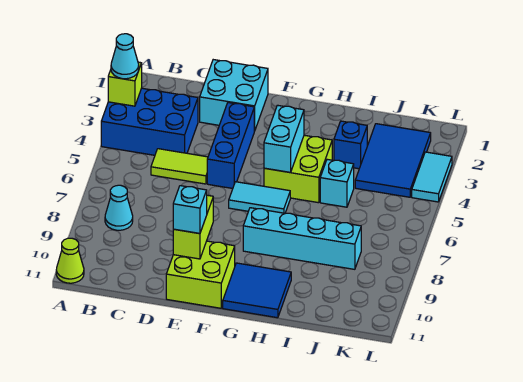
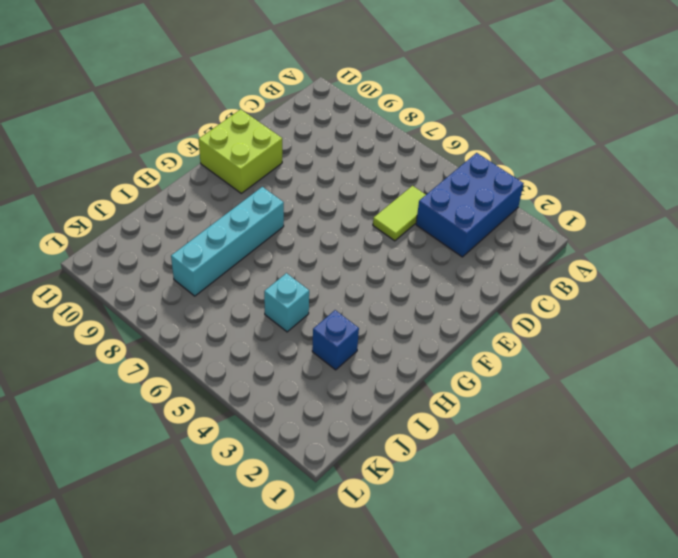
none -> lime 1x1 cone [56,238,84,283]
none -> cyan 1x1 cone [105,185,133,230]
none -> cyan 2x2 brick [200,60,268,131]

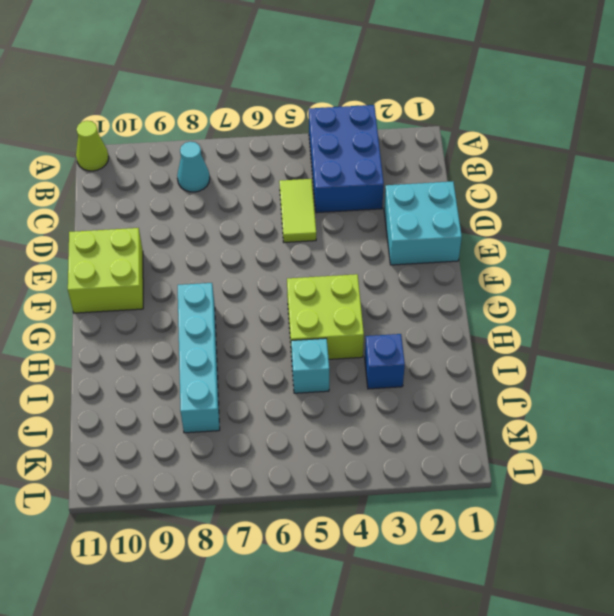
none -> blue 1x3 brick [207,103,254,188]
none -> cyan 1x2 tile [229,182,290,213]
none -> blue 2x2 tile [223,263,291,318]

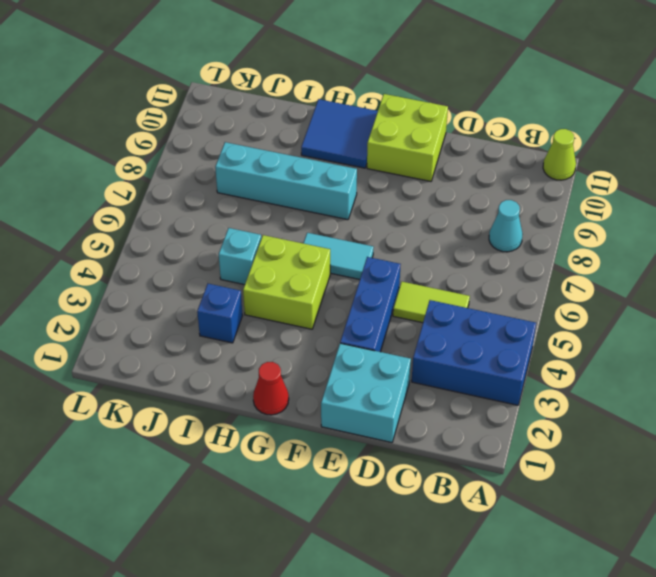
red 1x1 cone [253,362,289,415] -> none
none -> blue 2x3 tile [355,124,431,197]
none -> cyan 1x2 tile [412,152,452,202]
none -> lime 1x1 brick [108,62,142,106]

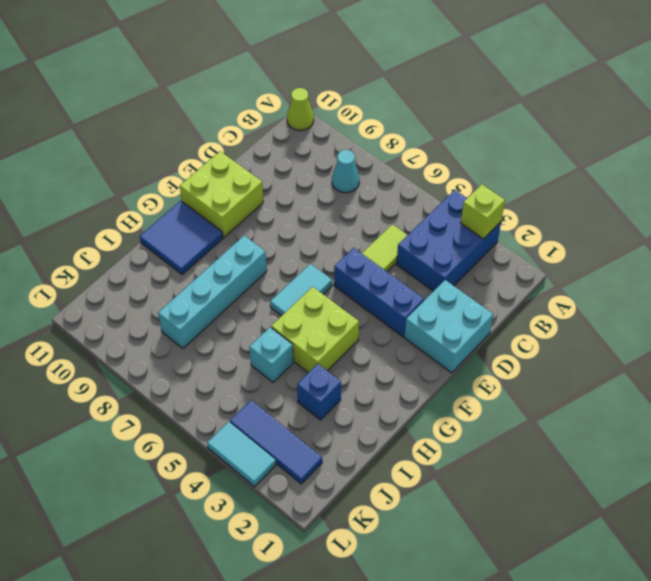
blue 1x3 tile [230,400,322,484] -> blue 2x3 tile [355,124,431,197]
none -> lime 1x2 brick [173,195,213,259]
none -> cyan 1x2 brick [264,105,304,172]
none -> cyan 1x1 cone [111,34,139,79]

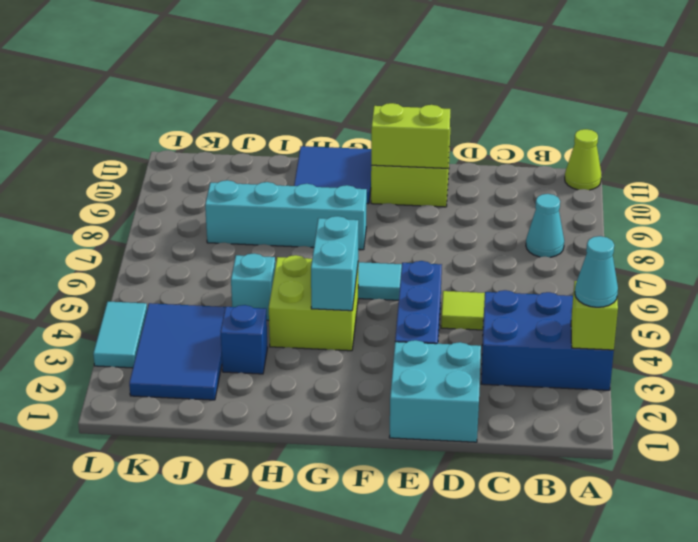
lime 1x2 brick [371,103,450,168] -> lime 1x2 brick turned to [173,195,213,259]
none -> cyan 1x1 brick [173,186,207,233]

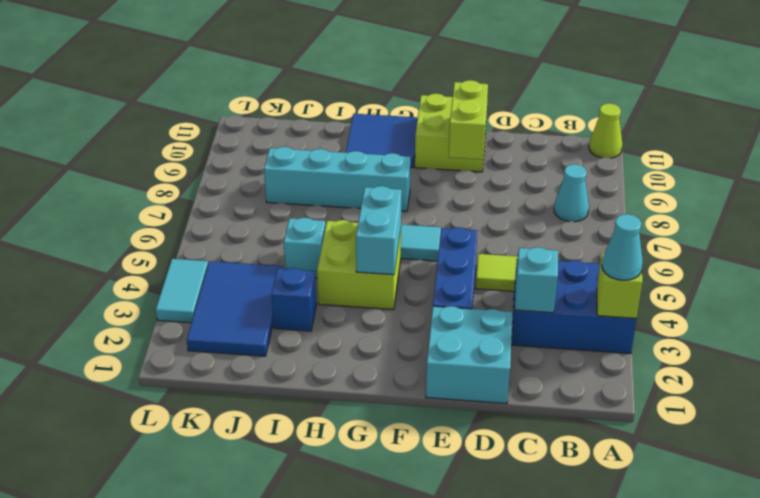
cyan 1x1 brick [515,247,558,313] -> cyan 1x1 brick moved to [173,186,207,233]

